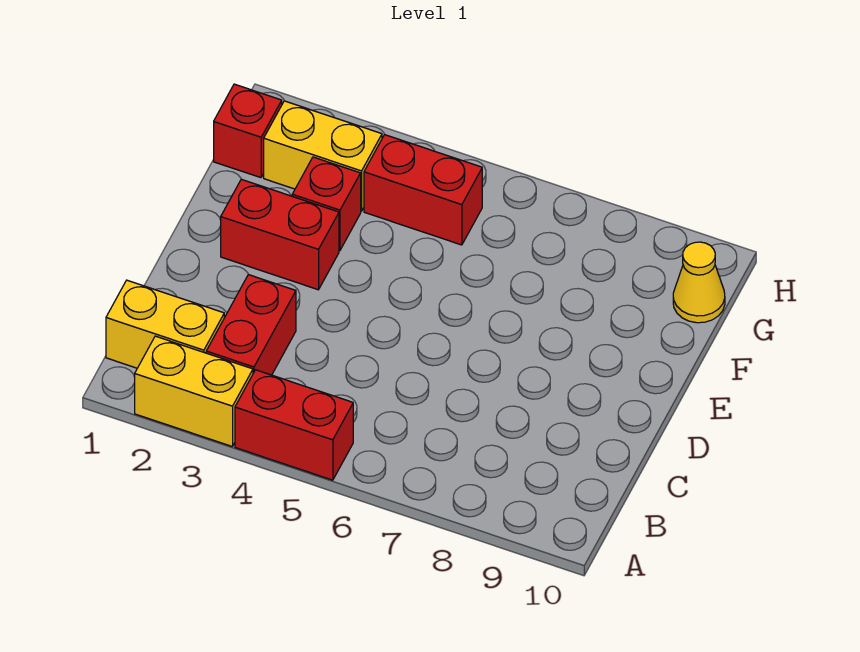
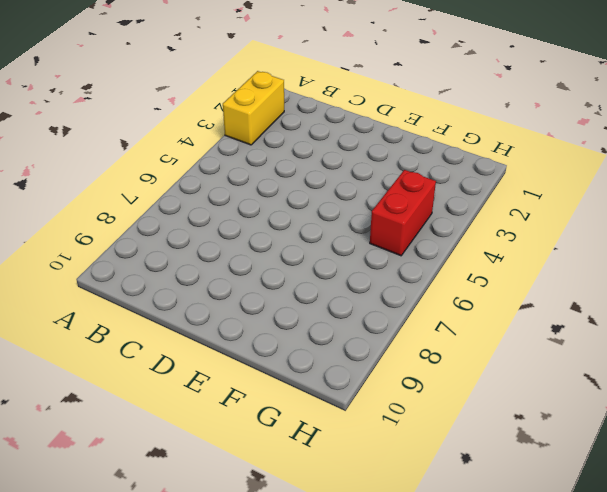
none -> red 1x2 brick [235,370,353,480]
none -> yellow 1x2 brick [106,280,224,368]

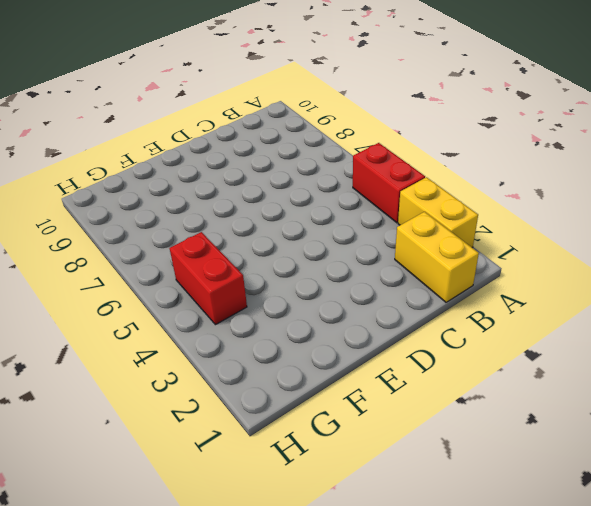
none -> red 1x2 brick [206,275,296,375]
none -> red 1x2 brick [221,179,339,290]

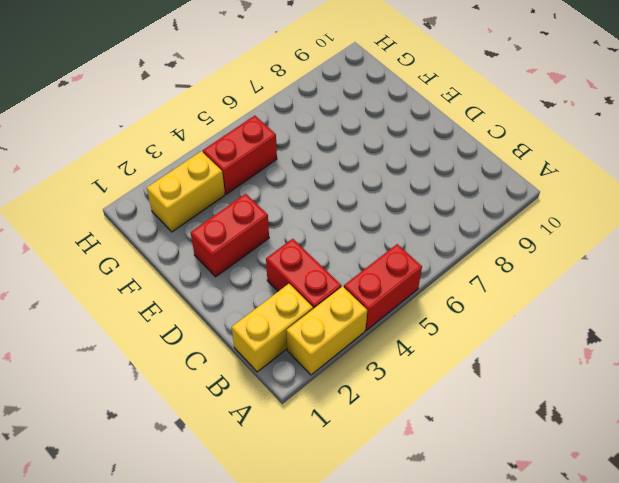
none -> red 1x1 brick [292,157,361,250]
none -> red 1x1 brick [214,84,282,178]

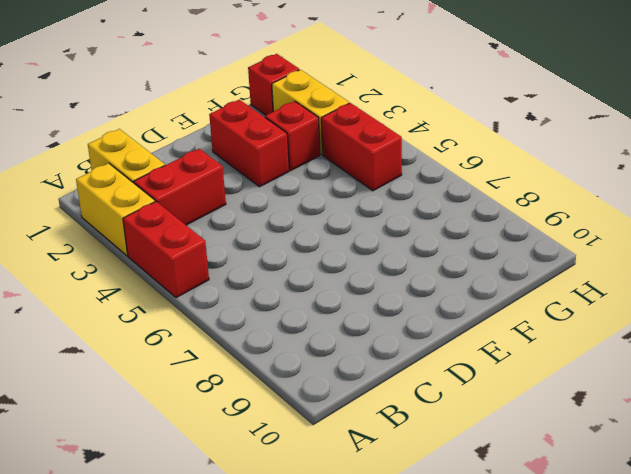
none -> yellow 1x1 cone [673,242,725,323]

